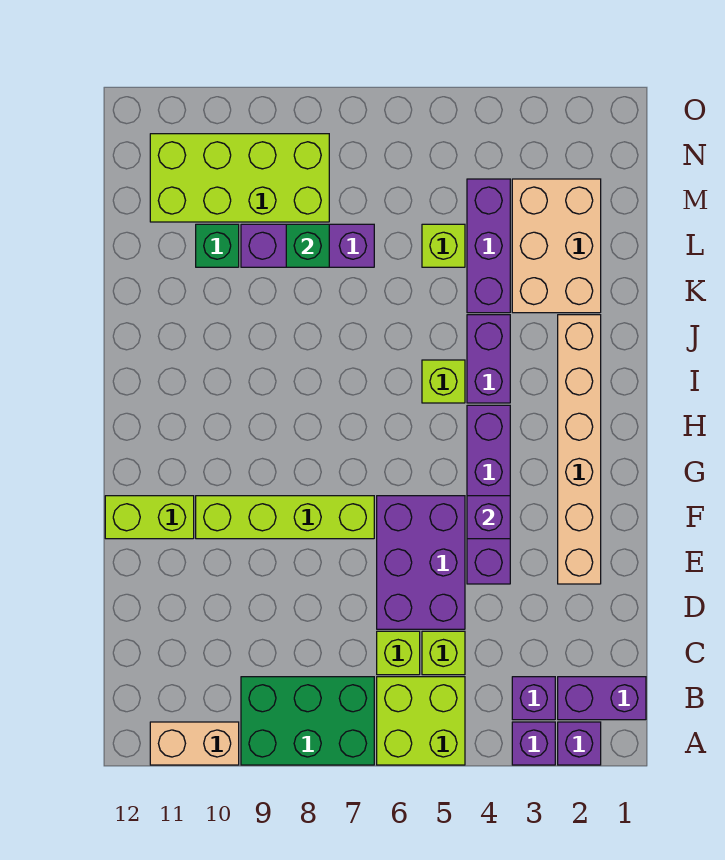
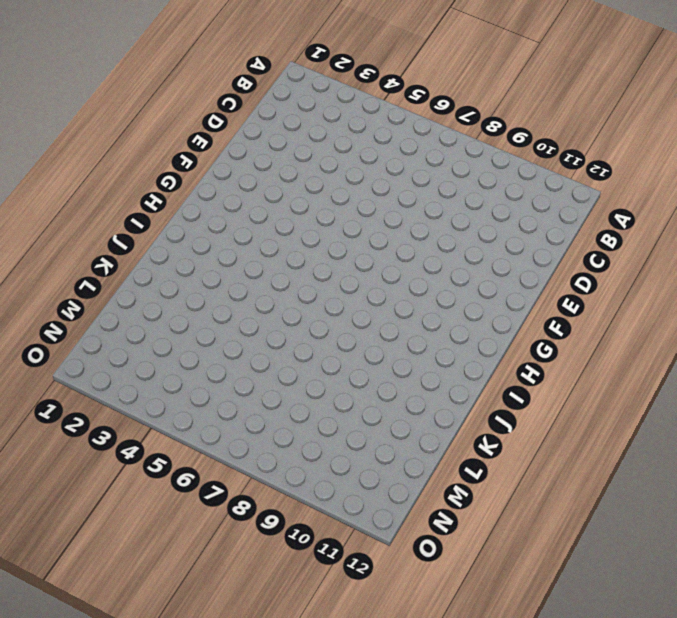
none -> purple 1x1 brick [558,722,601,765]
none -> purple 1x1 brick [512,722,555,765]
none -> lime 2x2 brick [377,677,465,765]

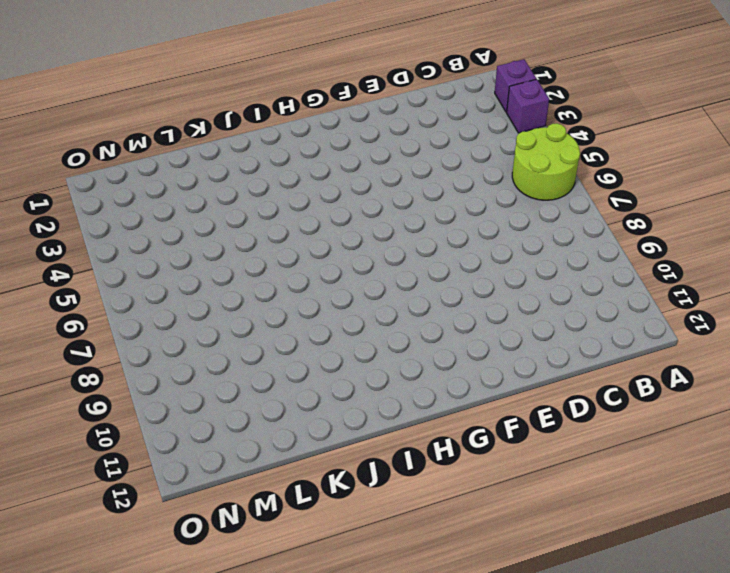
lime 2x2 round brick [512,123,580,200] -> lime 2x2 brick [377,677,465,765]
none -> green 2x3 brick [241,677,374,765]
none -> tan 1x2 brick [150,722,239,765]
none -> purple 1x2 brick [558,677,646,720]

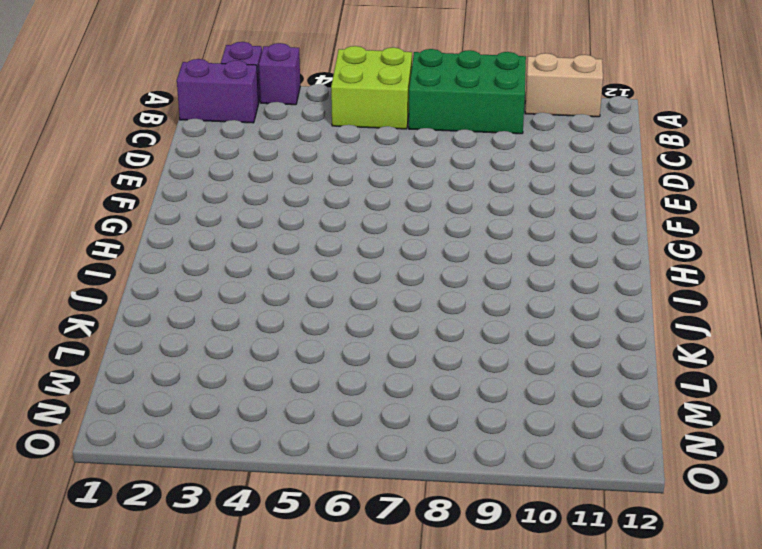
none -> purple 1x1 brick [512,677,555,720]
none -> lime 1x1 brick [422,631,465,675]
none -> lime 1x1 brick [377,631,420,675]

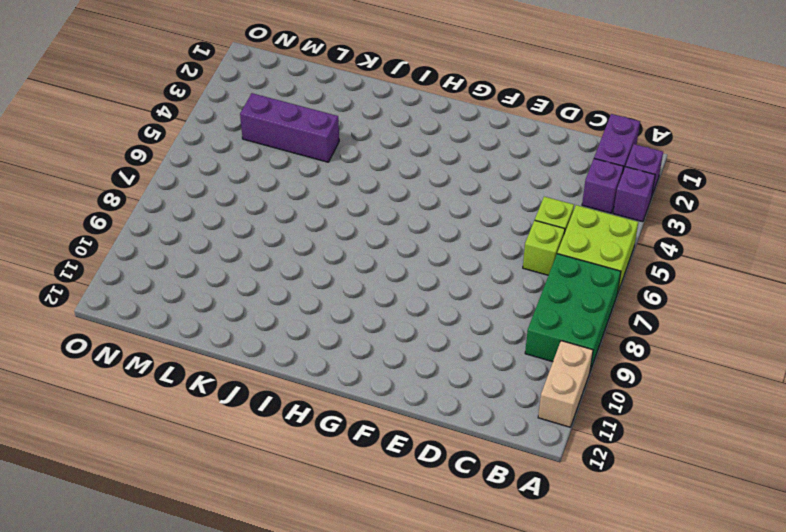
none -> purple 2x3 brick [377,496,465,629]
none -> tan 1x6 brick [558,315,601,584]
none -> purple 1x4 brick [467,405,510,584]

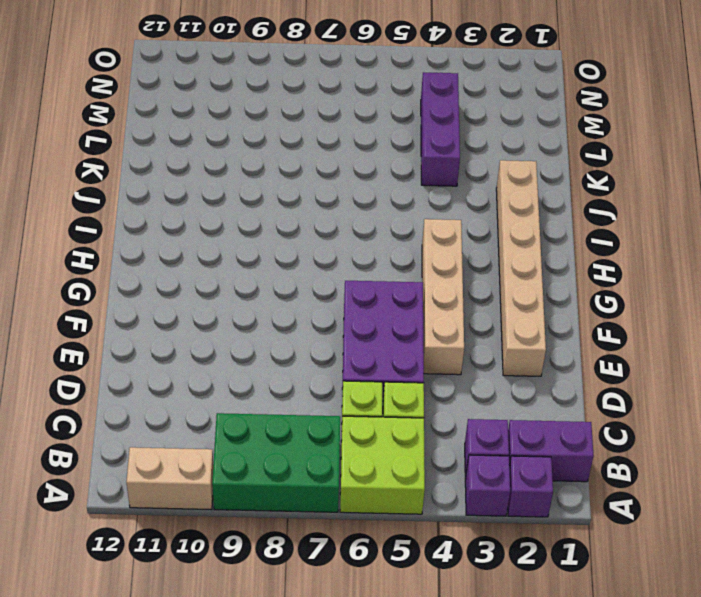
tan 1x4 brick [422,219,464,375] -> purple 1x4 brick [467,405,510,584]
none -> lime 1x4 brick [196,496,374,539]
none -> lime 1x2 brick [105,496,194,539]
none -> purple 1x2 brick [467,315,510,403]

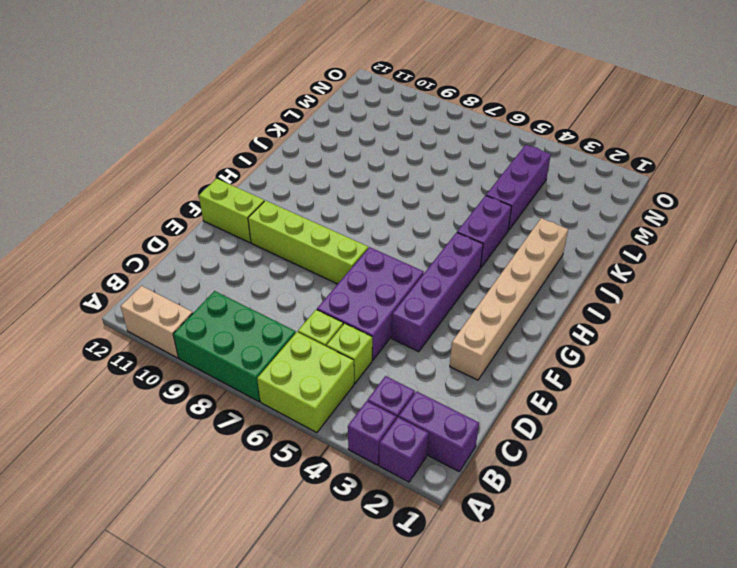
none -> lime 1x1 brick [422,360,465,403]
none -> tan 2x3 brick [512,179,601,313]
none -> lime 1x1 brick [422,224,465,267]

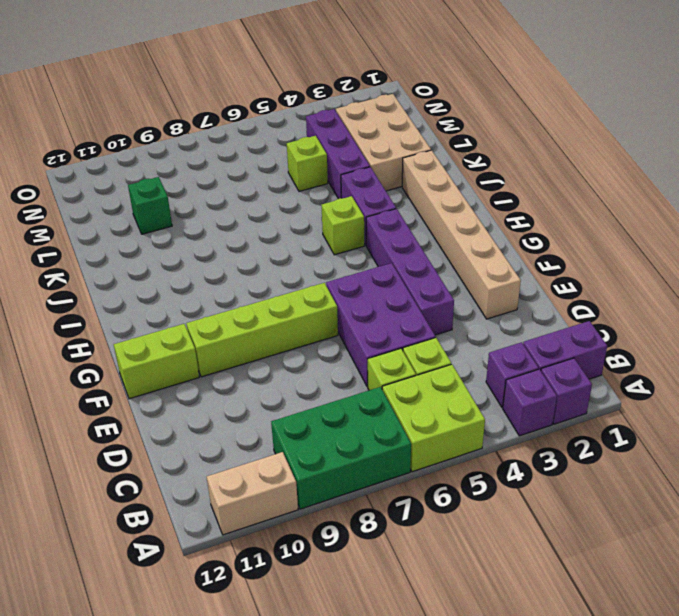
none -> purple 1x3 brick [241,224,374,267]
none -> lime 2x4 brick [150,134,329,222]
none -> purple 1x1 brick [467,496,510,539]

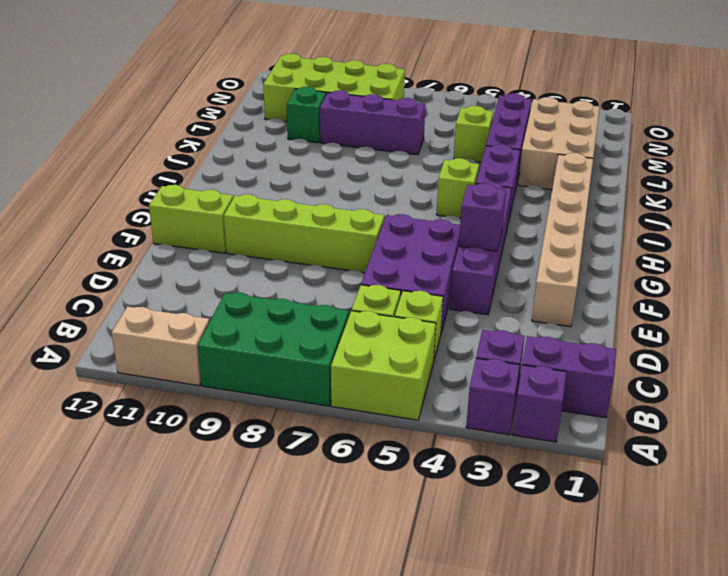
none -> green 1x1 brick [286,224,329,267]

